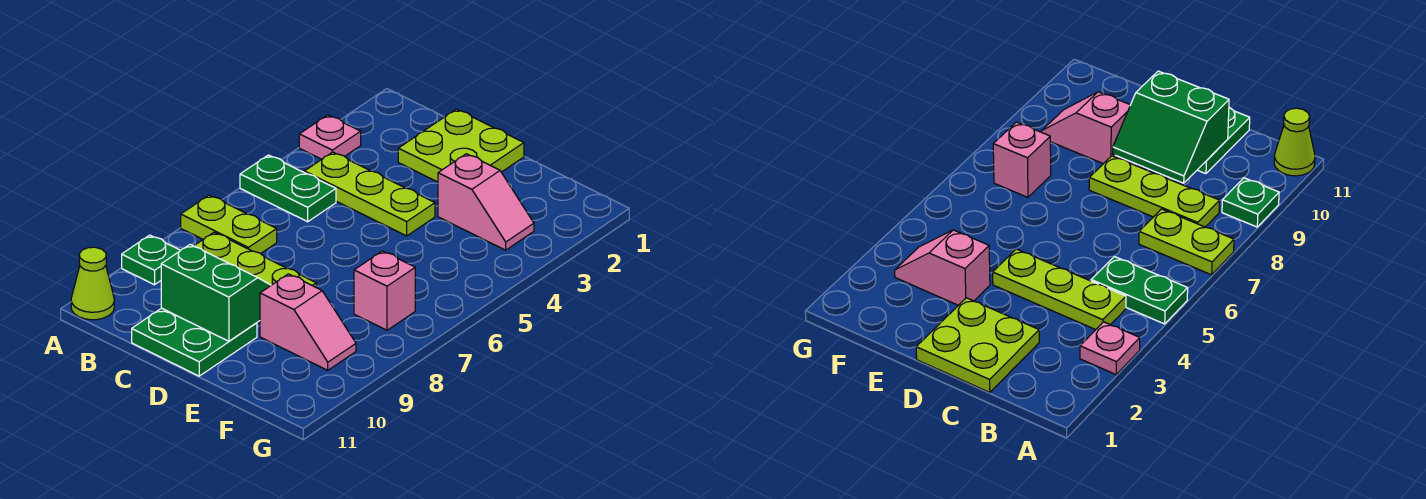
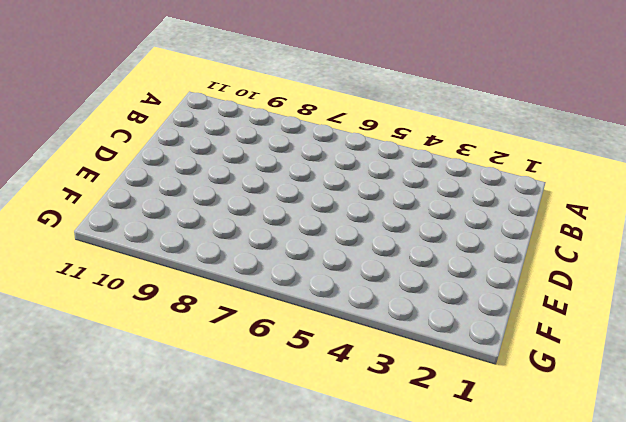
none -> pink 1x1 plate [299,115,361,159]
none -> green 1x2 plate [240,155,336,222]
none -> lime 1x2 plate [181,195,277,254]

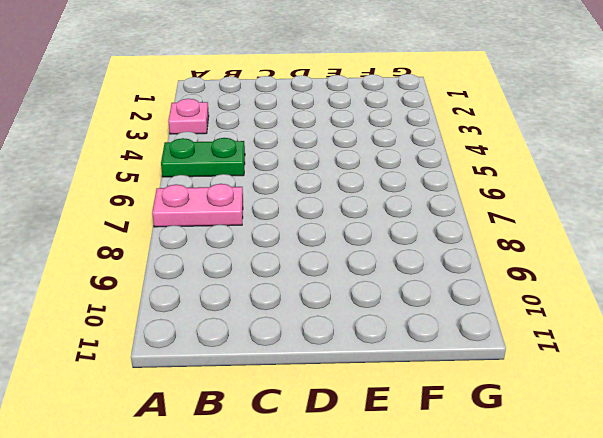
pink 1x2 plate [152,184,243,227] -> lime 1x2 plate [181,195,277,254]
none -> green 1x1 plate [122,235,180,285]
none -> lime 1x1 cone [71,247,114,320]
none -> lime 1x3 plate [304,152,435,236]

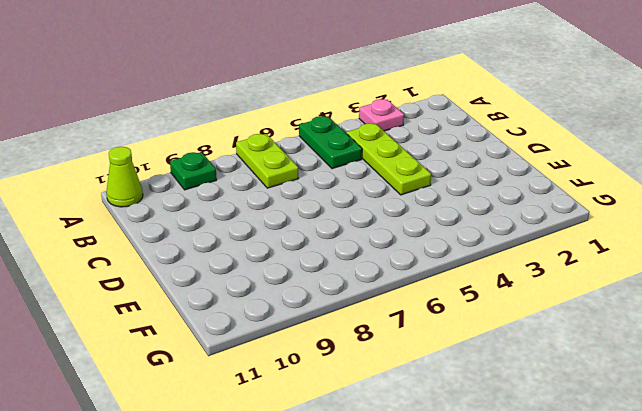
none -> lime 1x3 plate [194,232,316,287]
none -> lime 2x2 plate [398,109,524,182]
none -> green 2x2 plate [132,308,257,376]

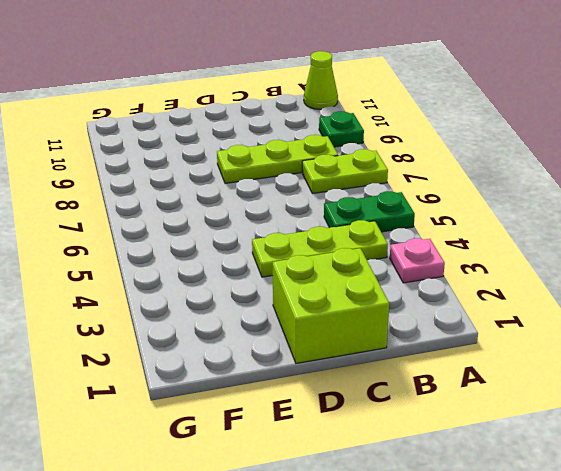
lime 2x2 brick [273,248,389,363] -> lime 2x2 plate [398,109,524,182]
none -> green 2x2 plate [132,308,257,376]
none -> pink 1x2 slope [438,154,534,250]
none -> pink 1x2 slope [260,274,356,370]

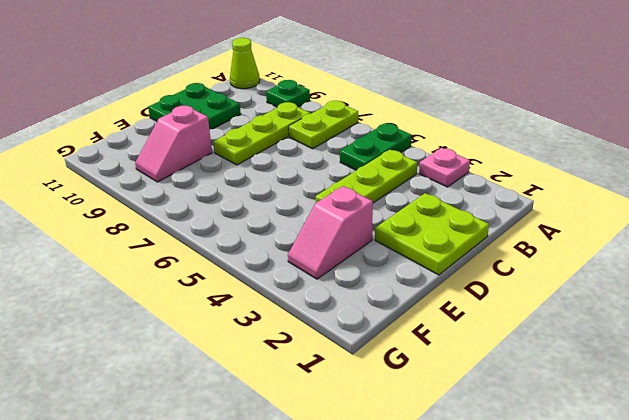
none -> pink 1x1 brick [354,251,415,330]
none -> green 2x2 slope [161,244,271,341]

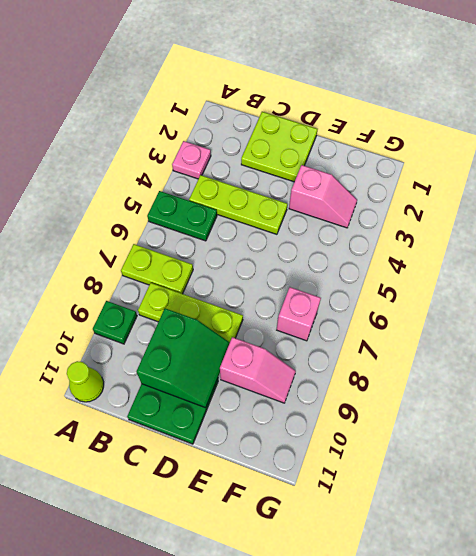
green 2x2 slope [136,308,230,408] -> green 2x2 slope turned to [161,244,271,341]

